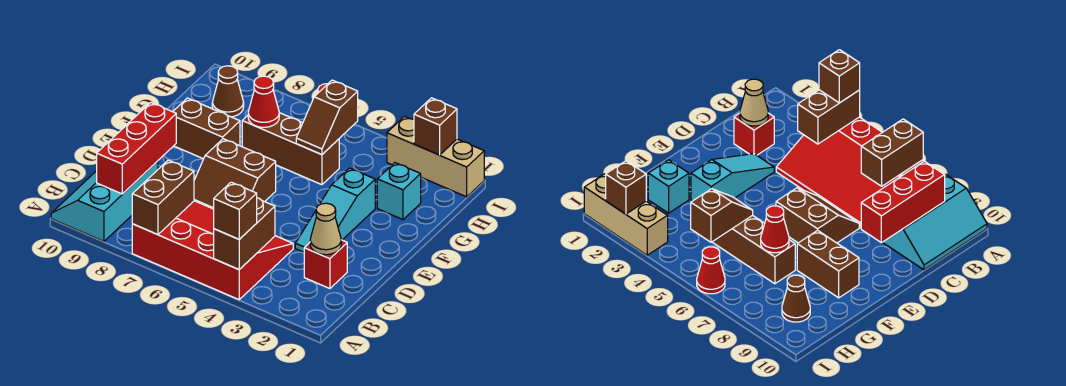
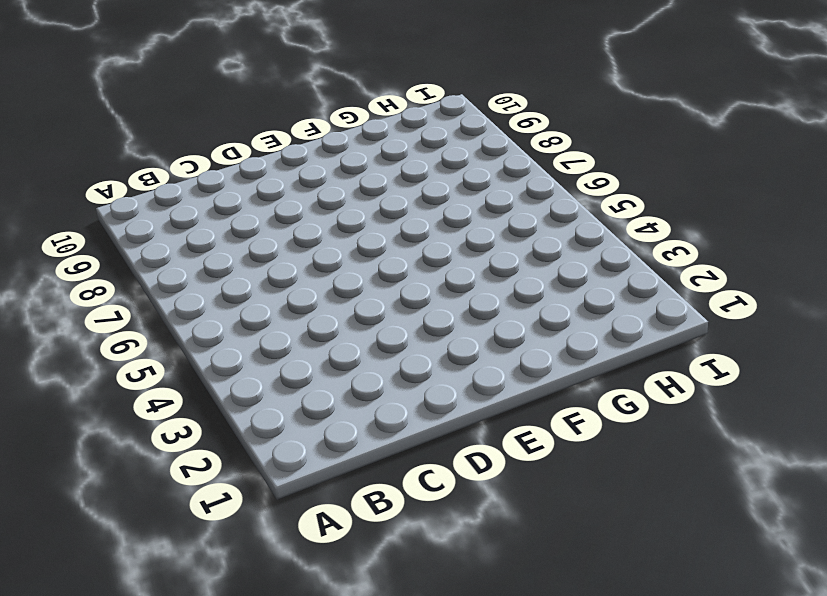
none -> red 3x4 slope [132,201,293,300]
none -> cyan 2x3 slope [51,161,158,241]
none -> red 1x1 brick [304,240,347,289]

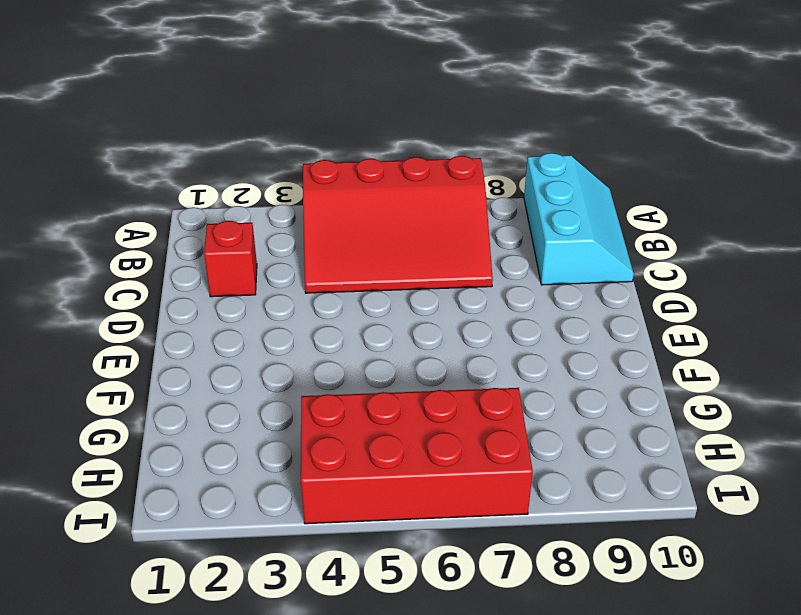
red 2x4 brick [301,388,533,524] -> red 1x1 cone [697,247,725,294]
none -> cyan 1x3 slope [295,168,375,252]
none -> brown 2x2 slope [194,139,276,209]
none -> brown 1x2 brick [173,98,240,159]

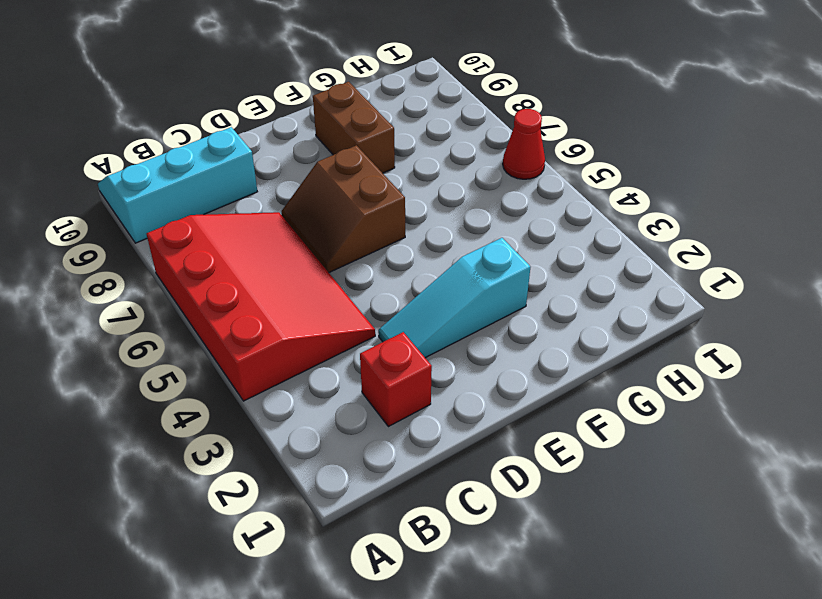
none -> cyan 1x1 brick [377,163,421,220]
none -> brown 1x3 brick [242,113,339,185]
none -> brown 1x1 cone [212,66,244,117]

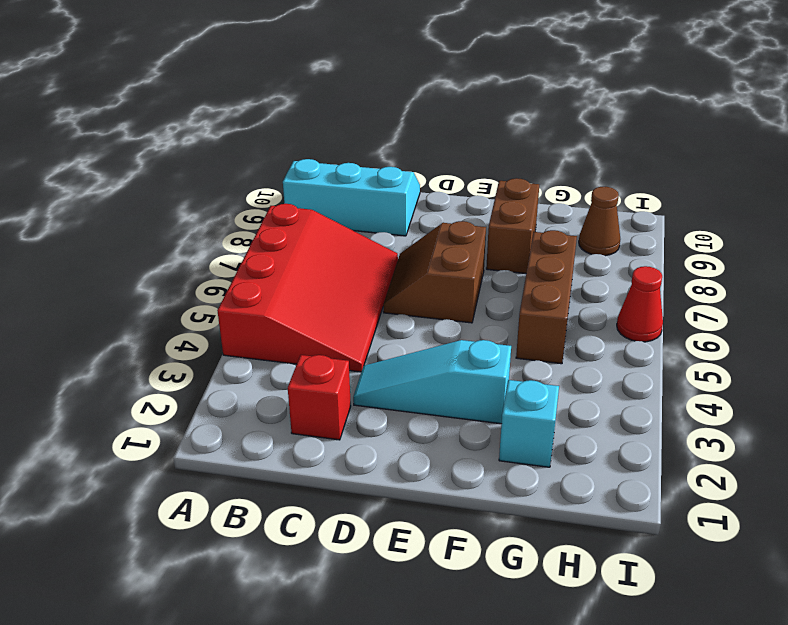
none -> tan 1x3 brick [387,117,484,197]
none -> brown 1x2 brick [214,198,275,269]
none -> brown 1x2 brick [132,160,194,235]

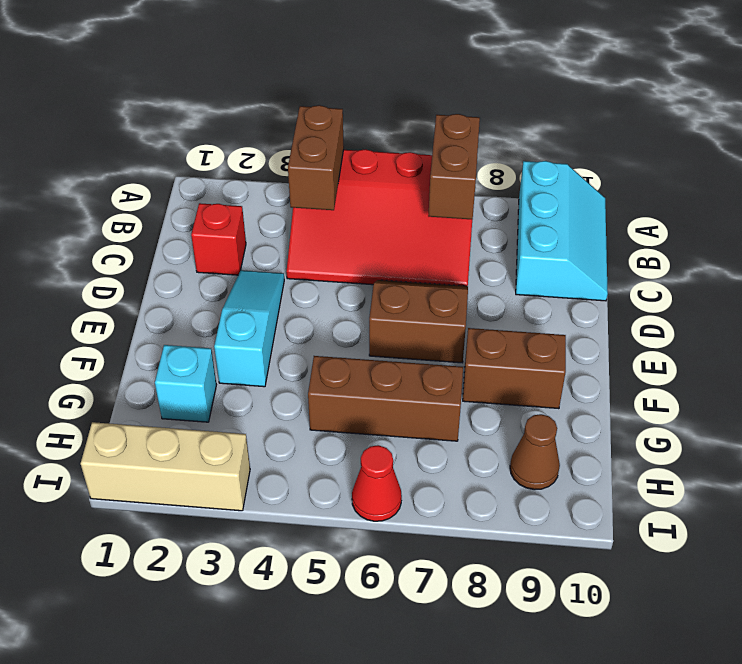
none -> red 1x3 brick [97,102,176,194]
none -> tan 1x1 cone [310,203,341,255]
none -> brown 1x2 slope [296,80,358,155]

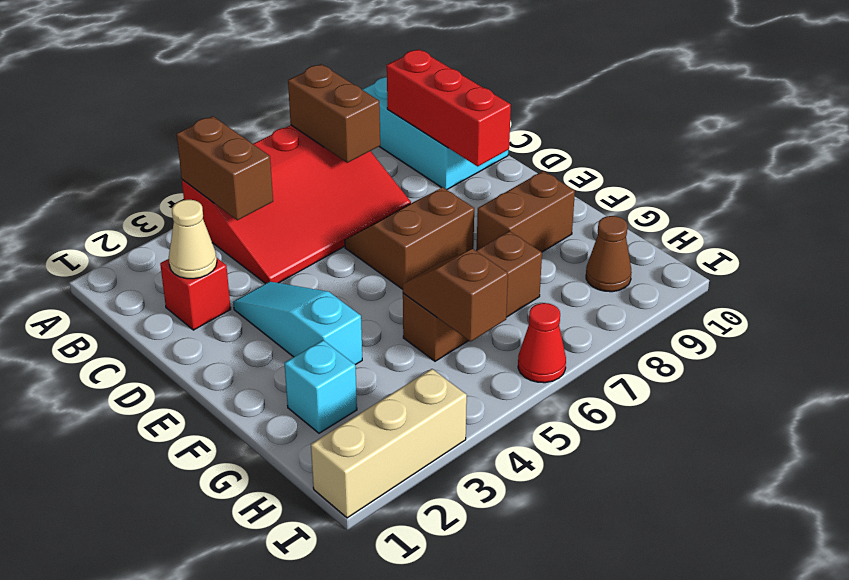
none -> red 1x1 cone [248,76,279,127]
none -> brown 1x1 brick [414,98,457,155]
none -> brown 1x1 brick [214,182,257,239]

